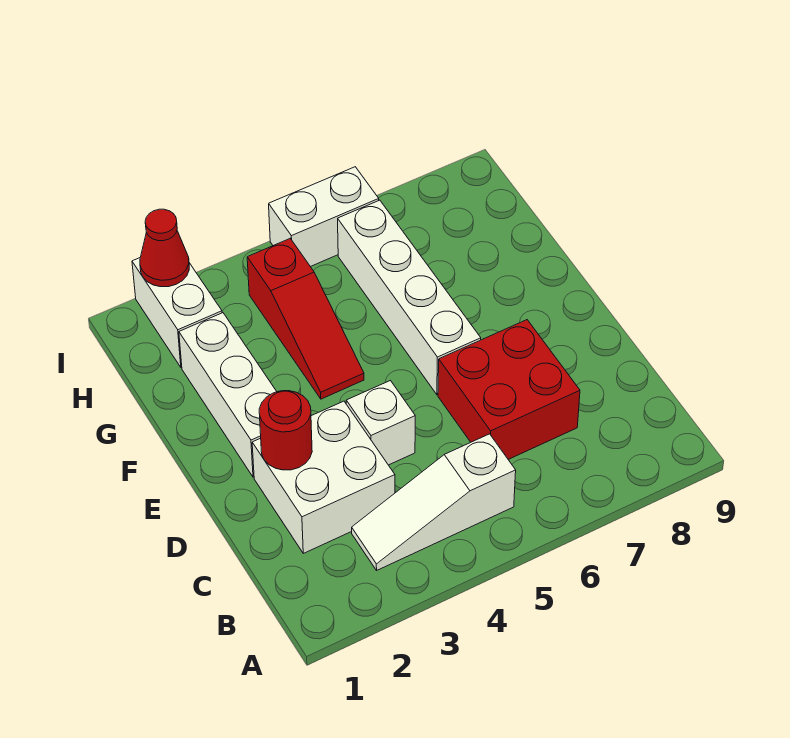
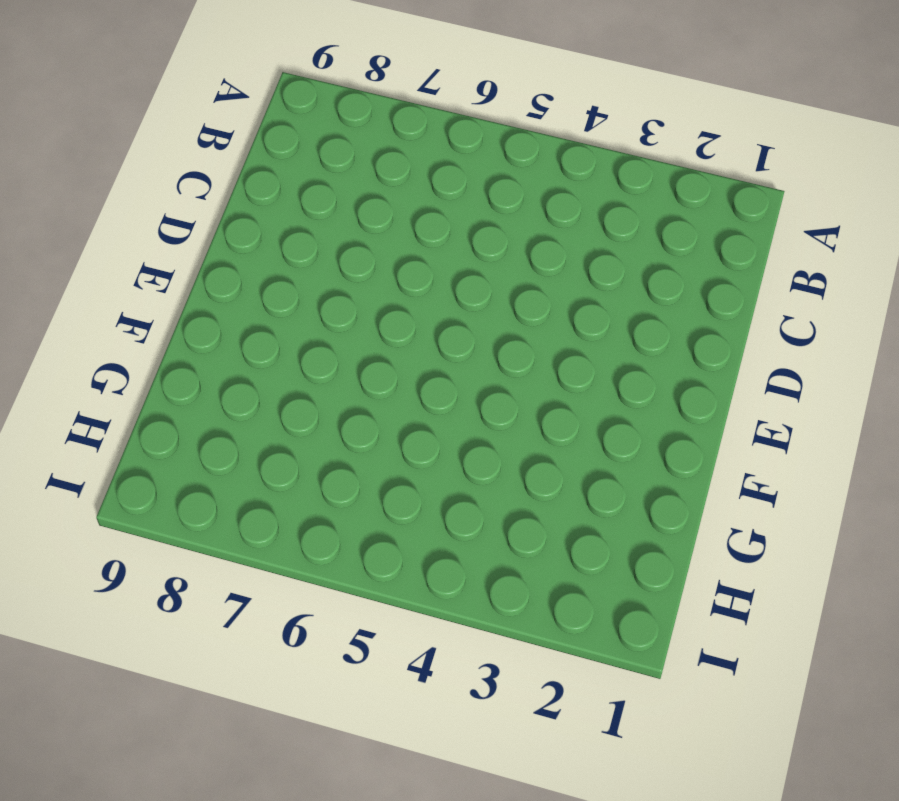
none -> white 1x3 slope [352,434,516,570]
none -> white 2x2 brick [252,401,395,553]

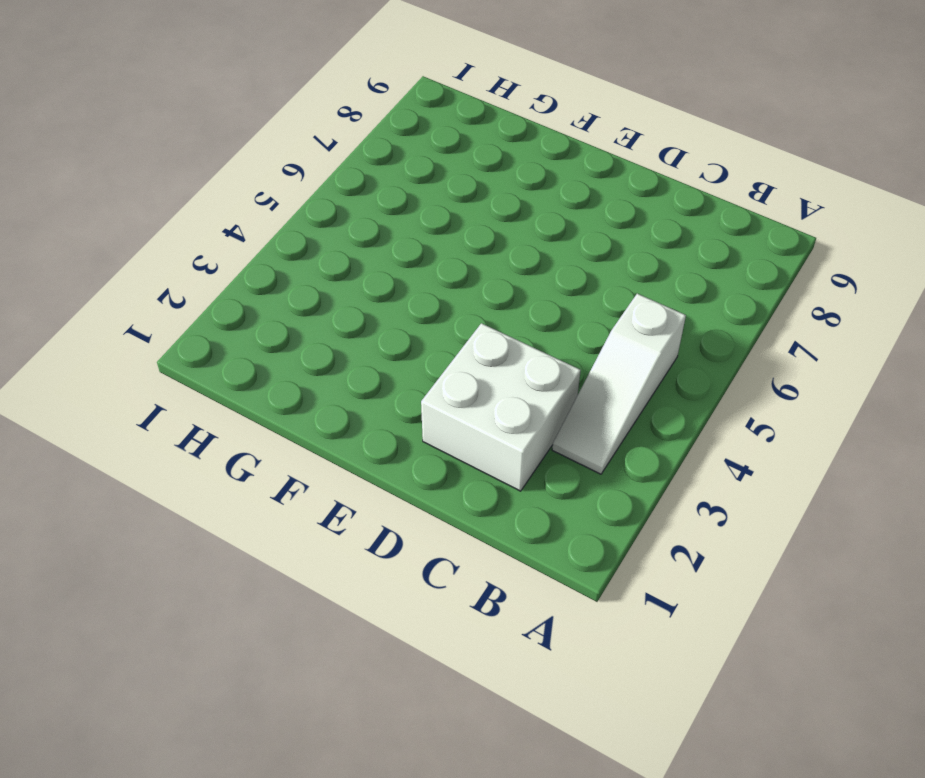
none -> red 2x2 brick [438,320,580,459]
none -> white 1x1 brick [346,381,415,465]

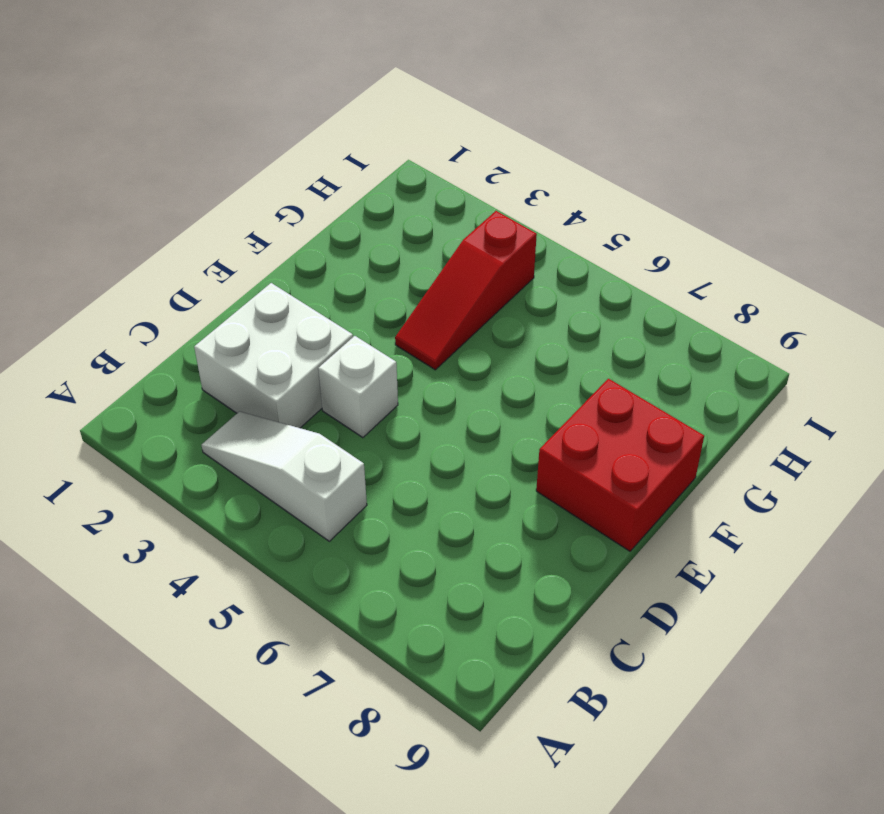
red 2x2 brick [536,379,704,551] -> red 2x2 brick moved to [438,320,580,459]
none -> white 1x3 brick [179,313,277,477]
none -> white 1x4 brick [338,200,481,395]

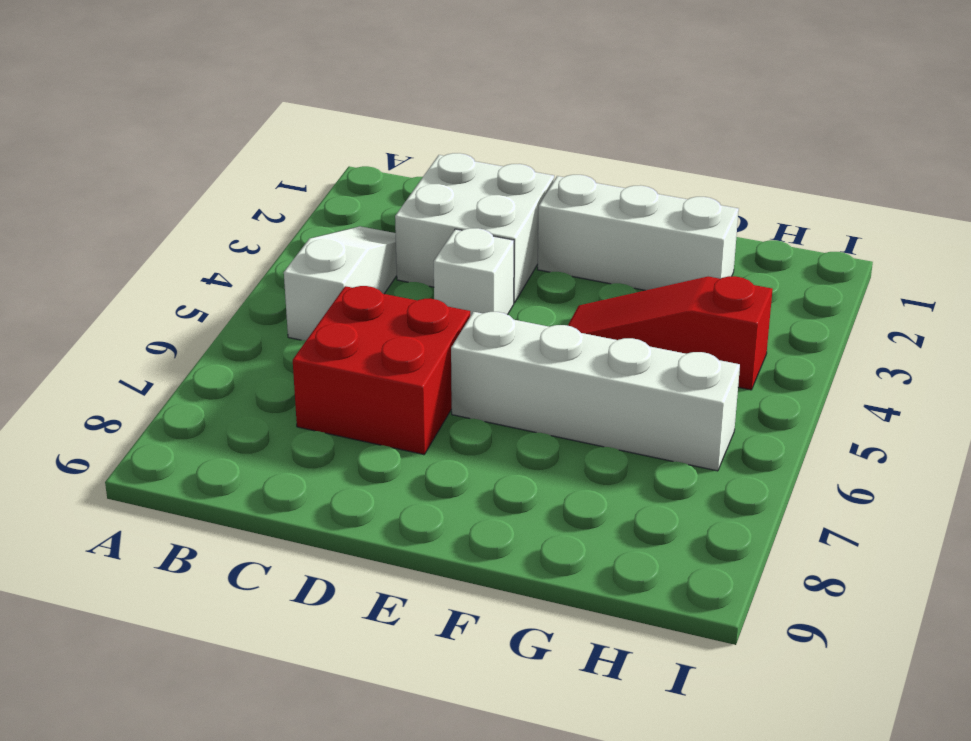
none -> white 1x2 brick [132,258,222,368]
none -> white 1x2 brick [269,167,379,267]

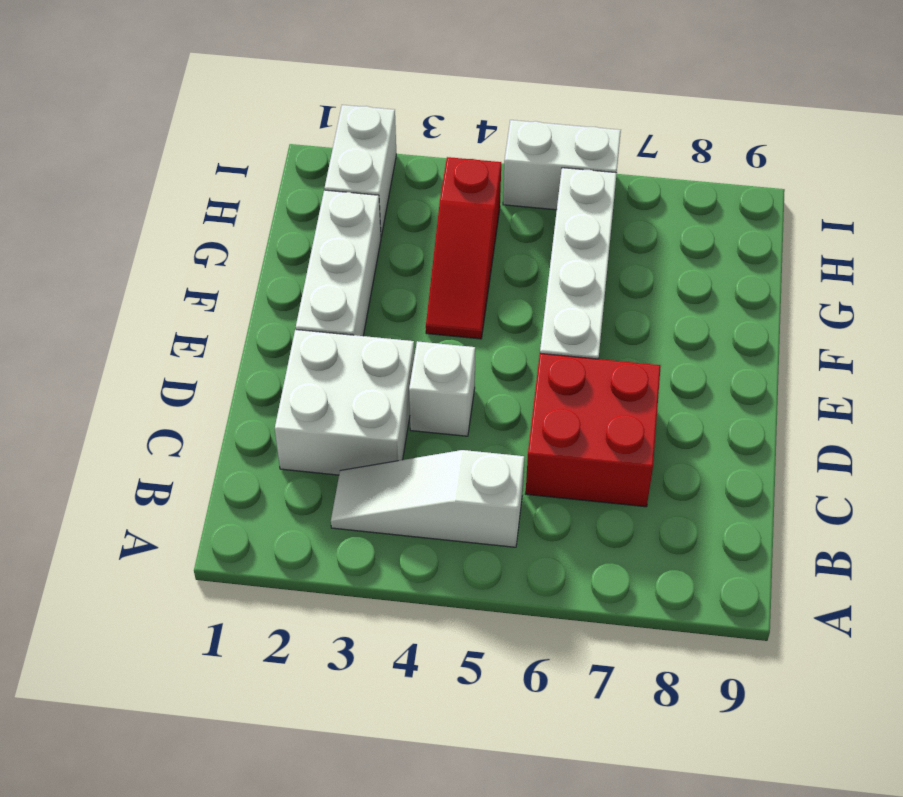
none -> red 1x1 round brick [259,391,312,470]
none -> red 1x1 cone [140,209,189,287]

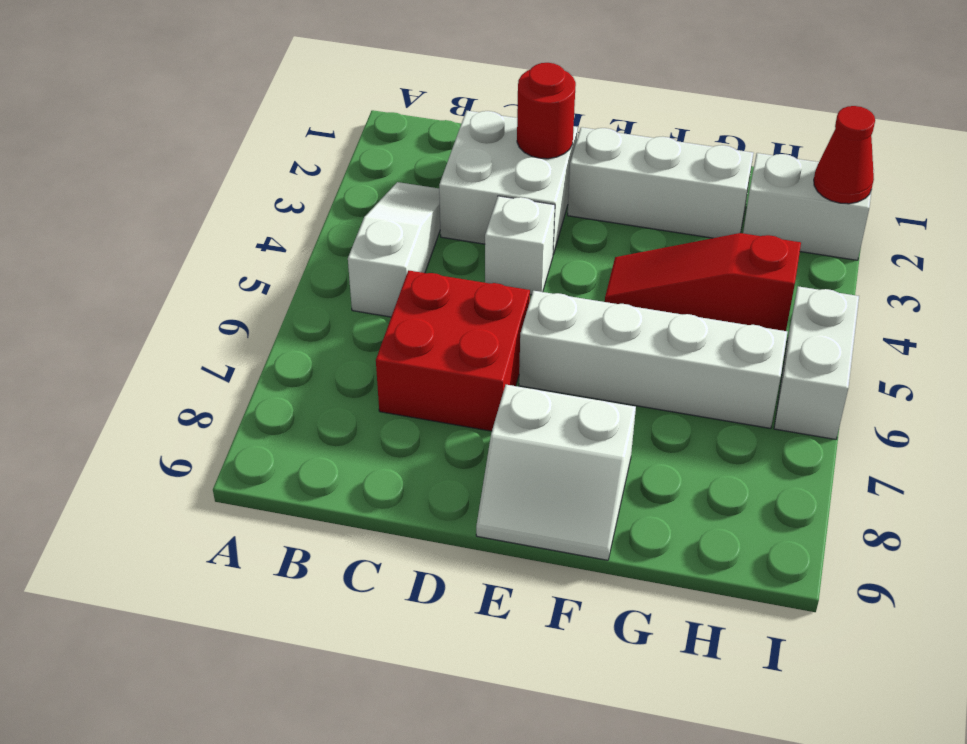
white 2x2 slope [476,385,636,560] -> none

